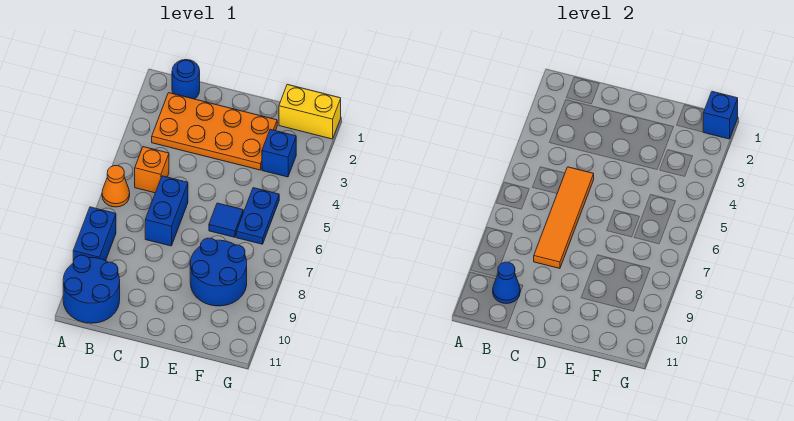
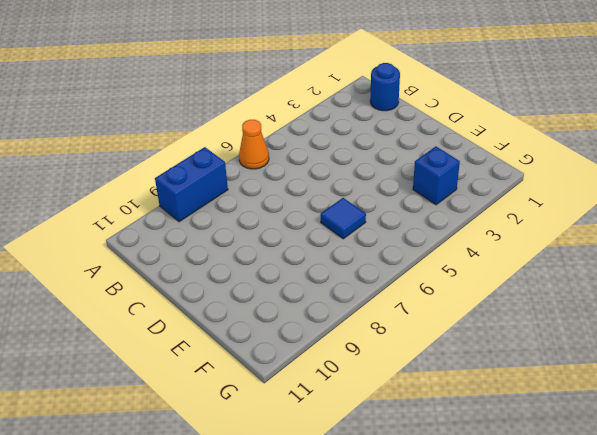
none -> blue 2x2 round brick [63,255,120,323]
none -> orange 2x4 plate [152,93,277,170]
none -> orange 1x1 brick [135,147,169,193]

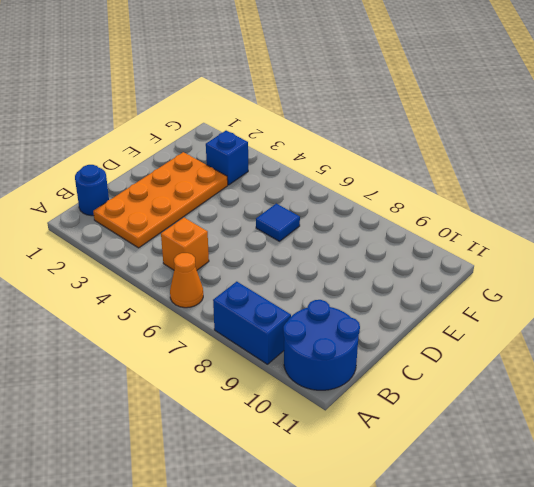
none -> blue 1x2 brick [145,176,188,246]
none -> blue 2x2 round brick [190,238,247,306]
none -> yellow 1x2 brick [279,85,341,139]

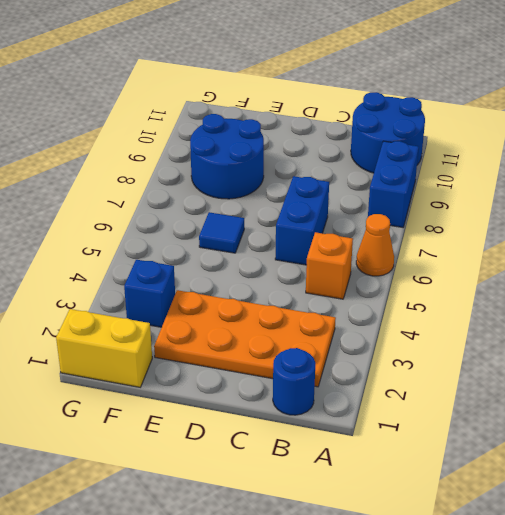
none -> blue 1x2 plate [236,188,279,244]
none -> blue 1x1 cone [493,262,520,304]
none -> orange 1x4 tile [534,167,594,268]

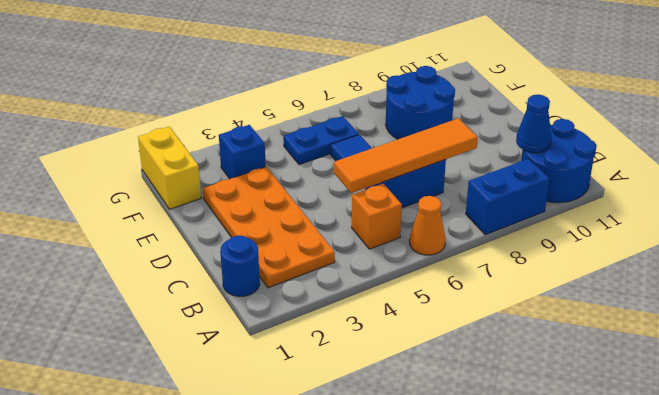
none -> blue 1x1 brick [703,92,738,139]

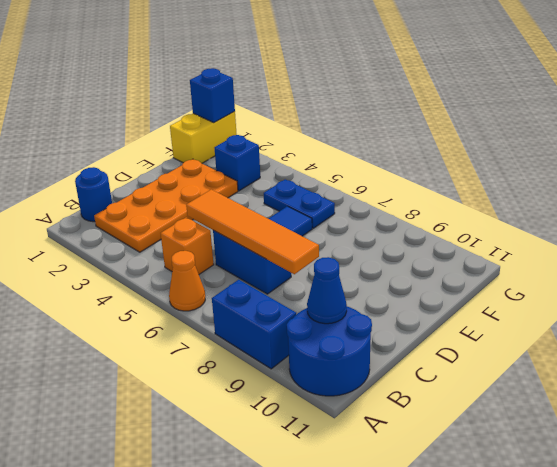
none -> blue 2x2 round brick [190,238,247,306]

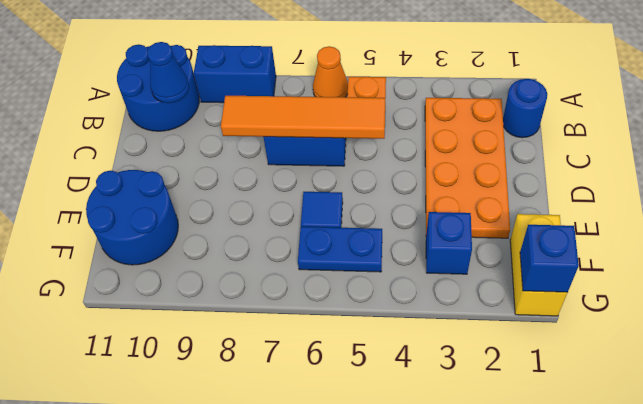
blue 2x2 round brick [86,170,178,265] -> blue 2x2 round brick moved to [190,238,247,306]

